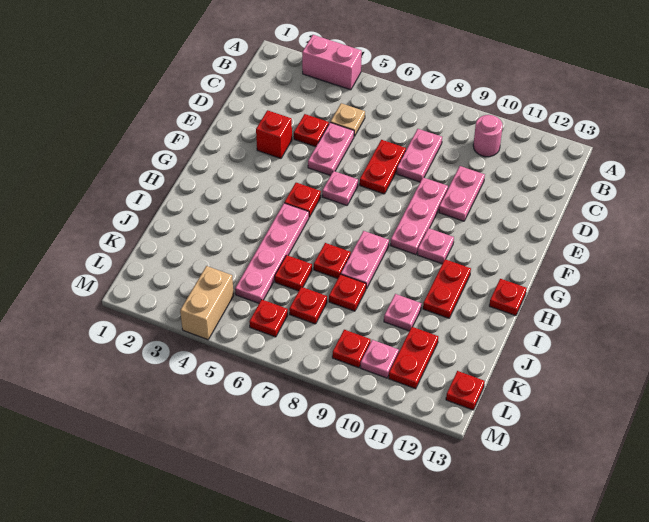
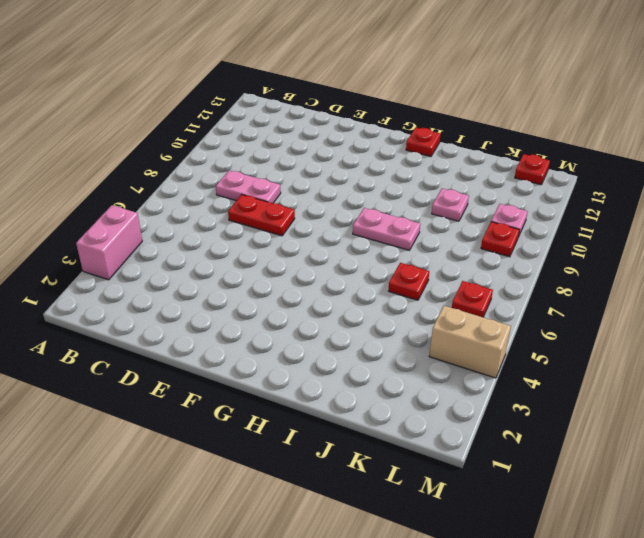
none -> pink 1x1 round brick [473,115,503,157]
none -> tan 1x1 plate [330,103,365,136]
none -> red 1x1 plate [294,114,329,147]

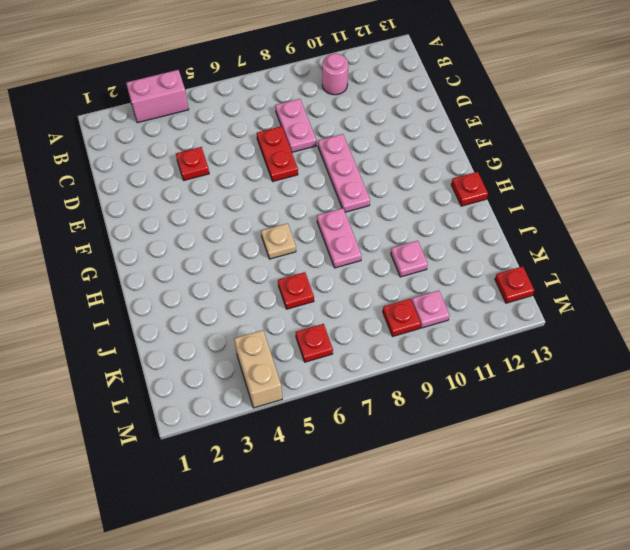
tan 1x1 plate [261,223,296,259] -> tan 1x1 plate moved to [330,103,365,136]
none -> pink 1x2 plate [308,123,354,176]
none -> pink 1x2 plate [439,166,485,221]
none -> red 1x1 brick [256,110,292,158]

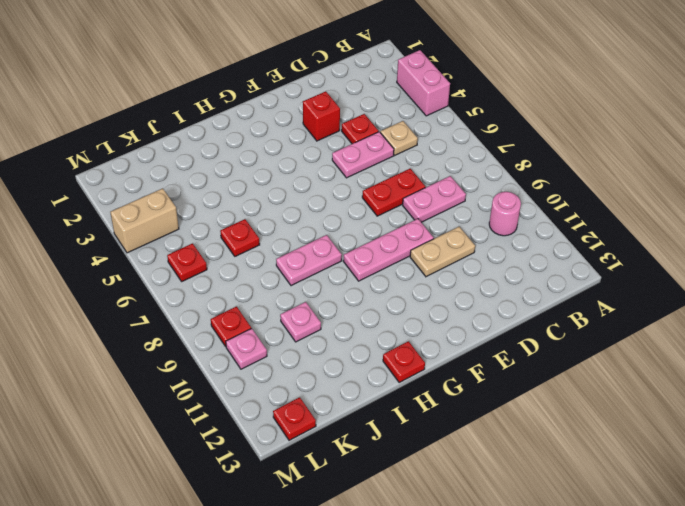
tan 1x2 plate [410,227,475,277] -> pink 1x2 plate [439,166,485,221]
none -> pink 1x1 plate [322,171,358,205]
none -> red 1x1 plate [284,183,321,217]
none -> pink 1x1 plate [417,228,454,264]

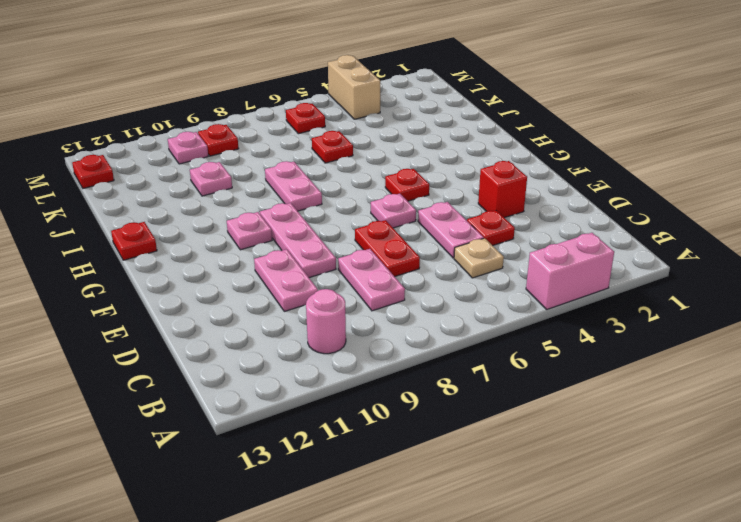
none -> pink 1x4 plate [235,203,309,303]
none -> red 1x2 plate [423,259,471,318]
none -> red 1x1 plate [314,243,351,279]

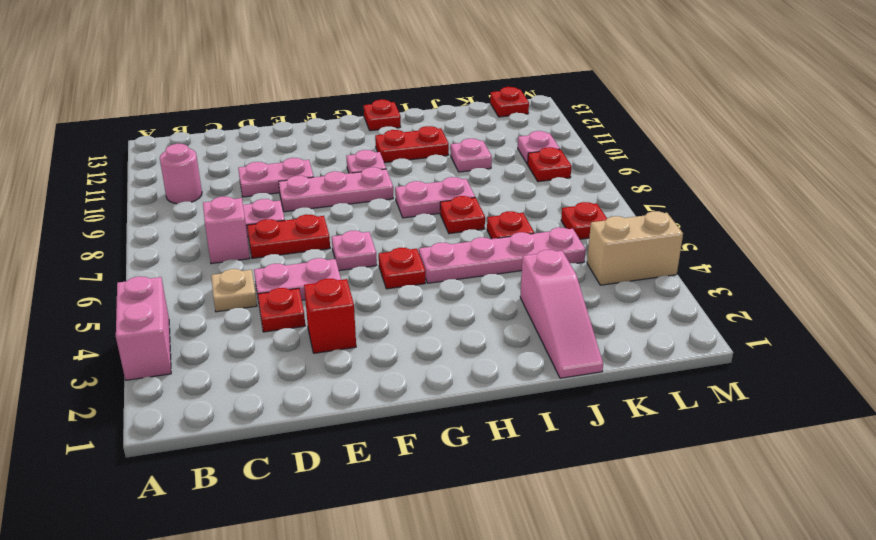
pink 1x1 brick [203,196,250,264] -> none
pink 1x3 slope [520,250,603,378] -> none
none -> red 1x1 plate [329,274,366,311]
none -> red 1x1 plate [289,287,327,324]
none -> red 1x2 plate [389,327,438,389]

